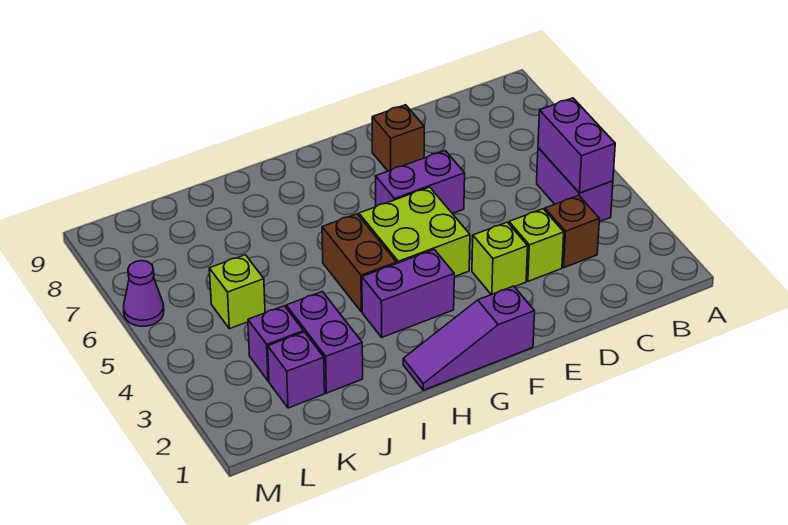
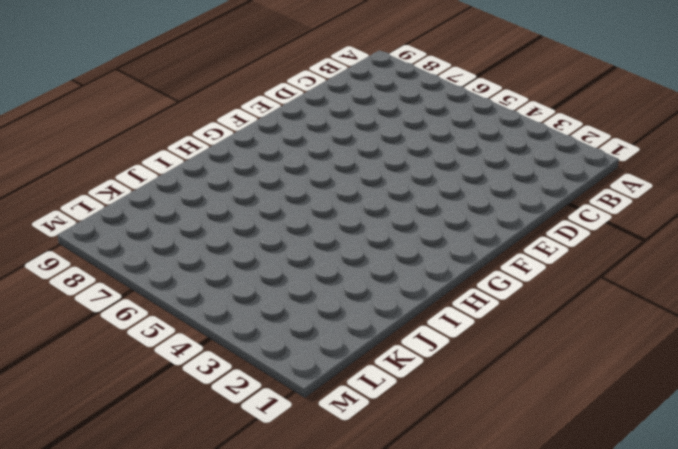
none -> purple 1x2 brick [537,148,613,222]
none -> brown 1x1 brick [545,195,599,268]
none -> lime 1x1 brick [509,209,564,281]

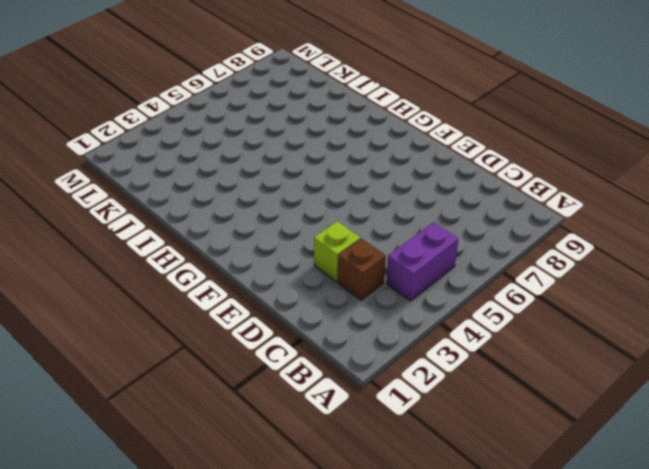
none -> lime 1x1 brick [472,222,528,295]
none -> purple 1x2 brick [375,151,465,214]
none -> brown 1x1 brick [372,105,424,171]

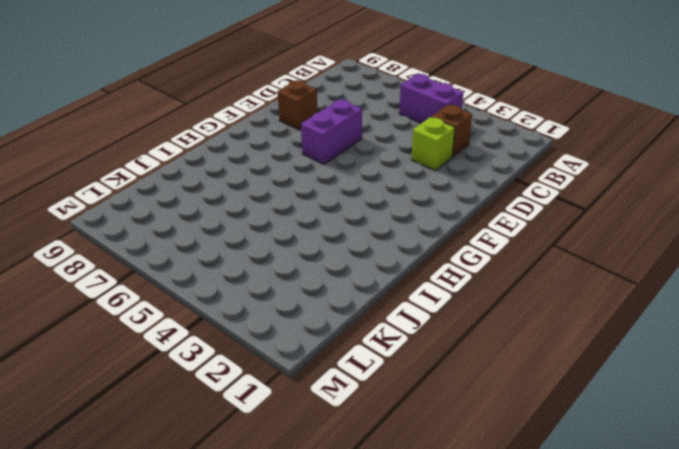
none -> lime 1x1 brick [472,222,528,295]
none -> purple 1x3 slope [403,286,535,390]
none -> lime 2x2 brick [359,187,470,277]

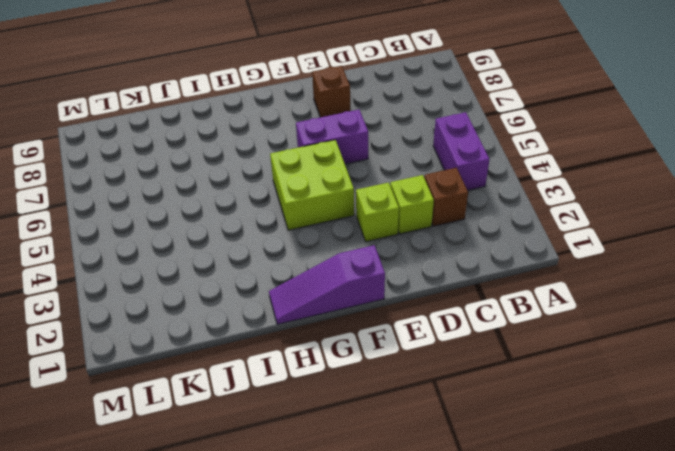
none -> purple 1x2 brick [362,250,454,337]
none -> brown 1x2 brick [322,214,397,312]
none -> purple 1x2 brick [286,292,363,393]

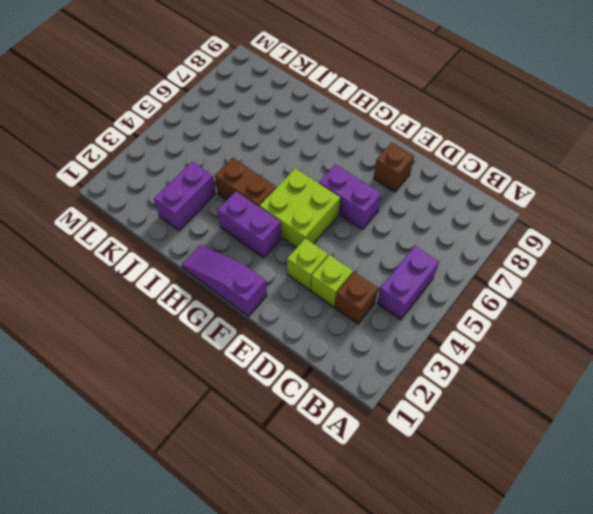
brown 1x2 brick [215,158,276,207] -> brown 1x2 brick turned to [322,214,397,312]
none -> purple 1x1 brick [268,332,325,408]
none -> purple 1x1 brick [248,306,304,381]
none -> lime 1x1 brick [209,255,265,329]

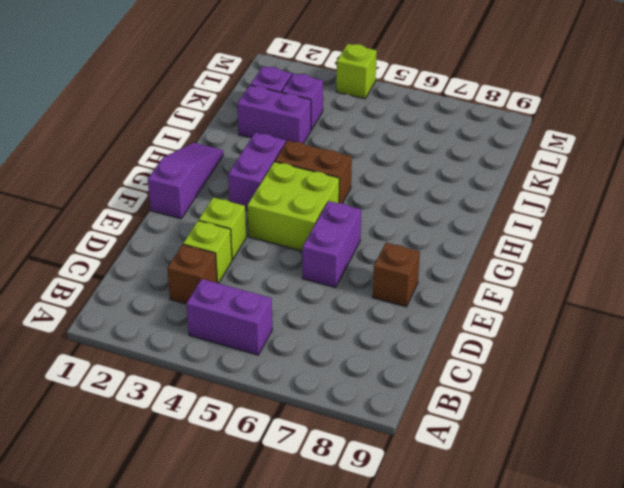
lime 1x1 brick [336,44,377,99] -> lime 1x1 brick moved to [209,255,265,329]
none -> purple 1x1 cone [124,261,164,326]
none -> purple 1x2 brick [538,98,615,193]

